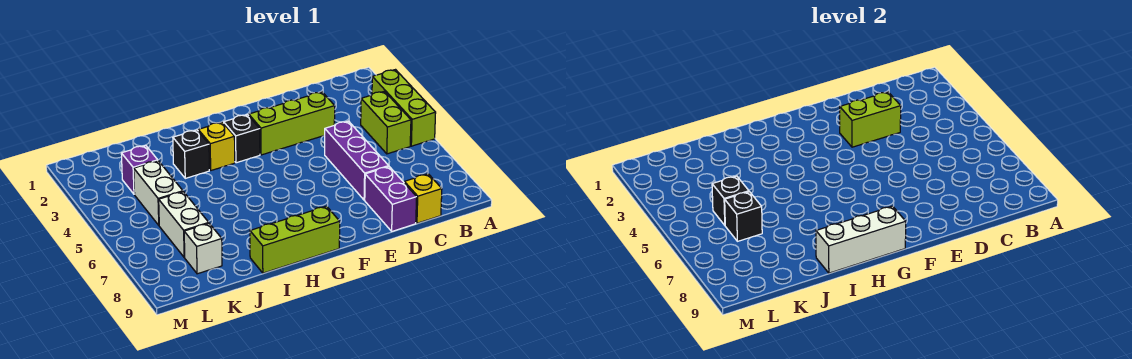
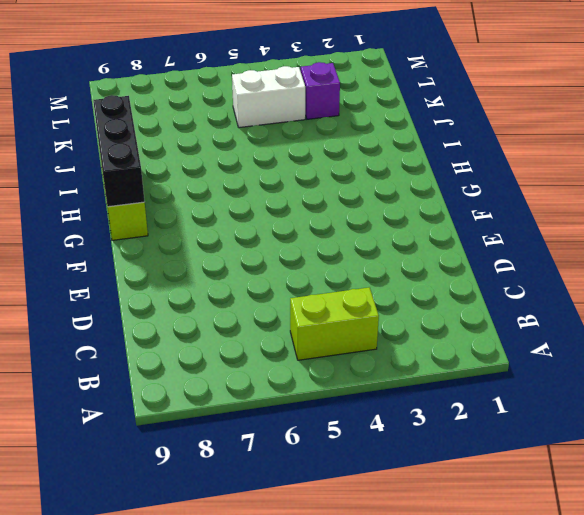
black 1x3 brick [93,95,145,207] -> white 1x3 brick [816,206,906,273]
none -> lime 1x3 brick [372,70,436,146]
none -> yellow 1x1 brick [404,174,442,223]
none -> lime 1x3 brick [249,92,335,155]

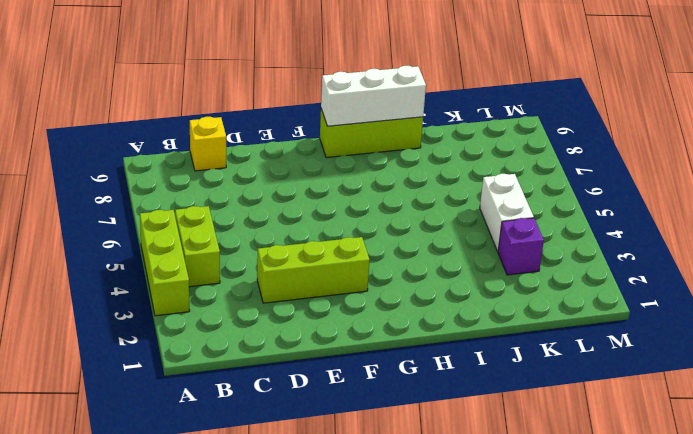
none -> purple 1x3 brick [325,121,389,200]
none -> purple 1x2 brick [365,167,417,231]
none -> black 1x1 brick [224,115,260,163]

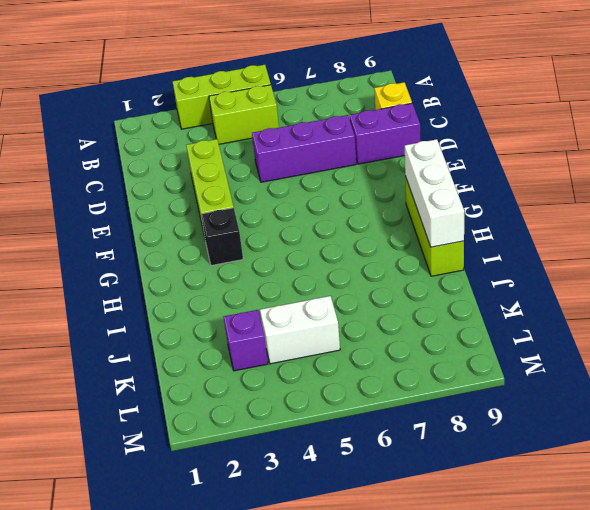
none -> yellow 1x1 brick [198,122,235,170]
none -> black 1x1 brick [173,130,209,178]
none -> white 1x2 brick [159,192,208,257]

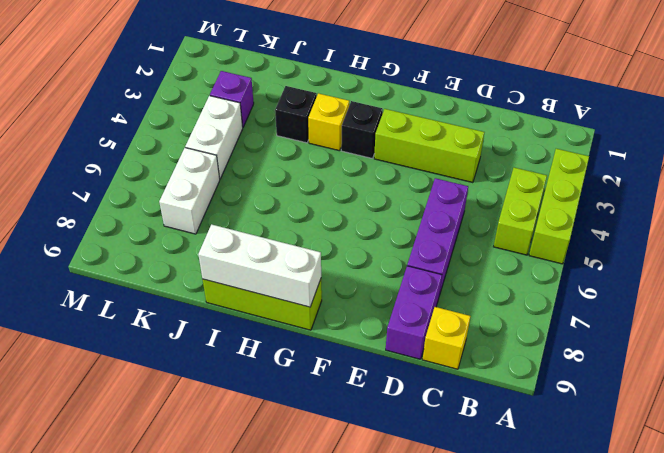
none -> white 1x1 brick [184,223,222,274]
none -> lime 1x2 brick [840,92,901,147]
none -> black 1x1 brick [712,176,749,225]

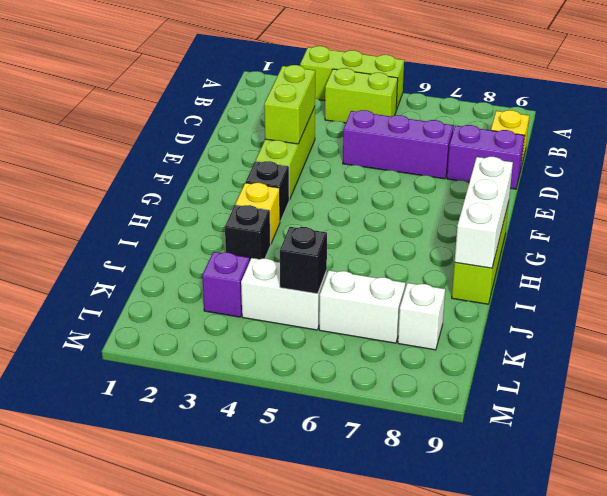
none -> black 1x1 brick [725,192,762,241]

